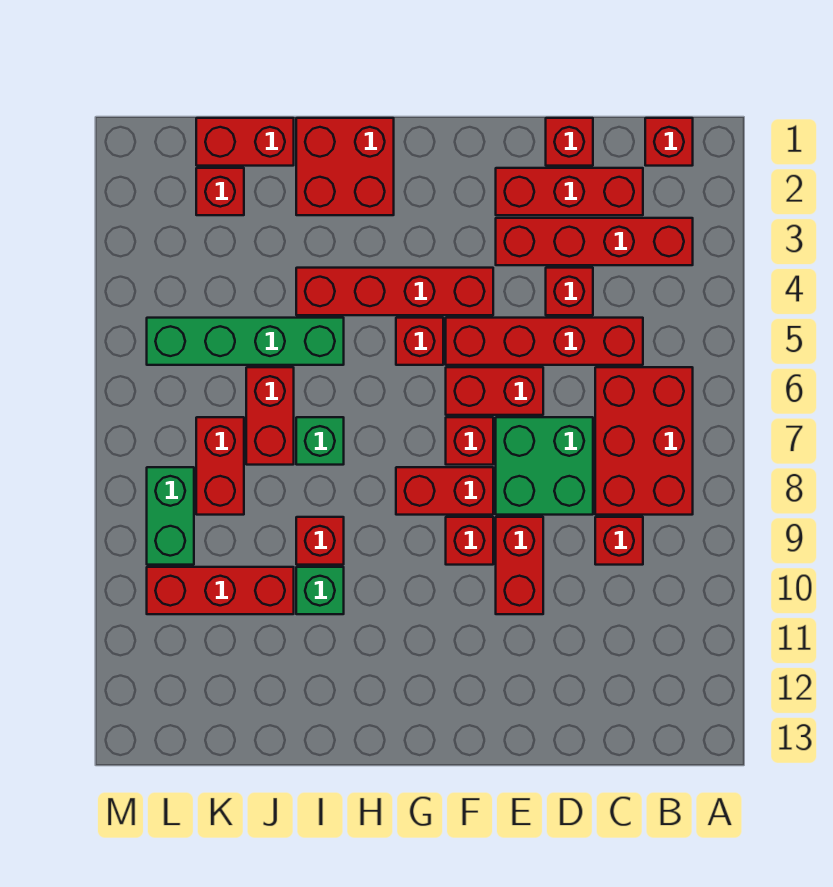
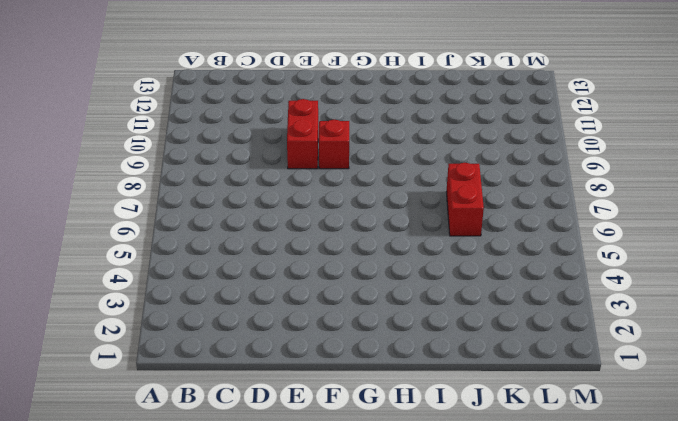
none -> red 1x1 brick [645,118,693,166]
none -> red 1x4 brick [496,218,693,265]
none -> red 2x3 brick [595,367,693,515]

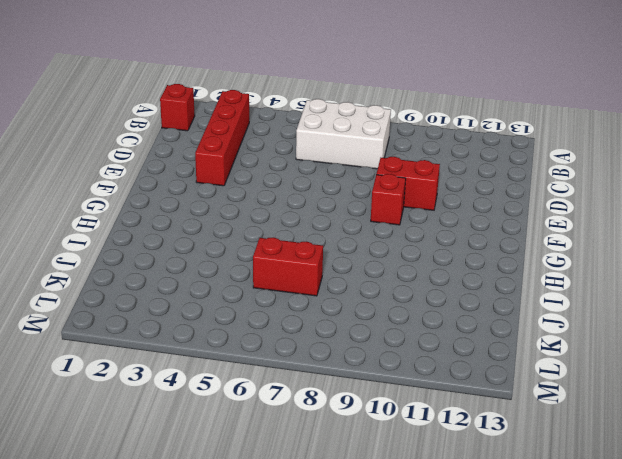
white 2x3 brick [296,99,391,169] -> red 2x3 brick [595,367,693,515]
none -> red 1x3 brick [496,168,643,215]
none -> red 1x4 brick [446,318,643,365]
none -> red 1x1 brick [595,517,643,565]

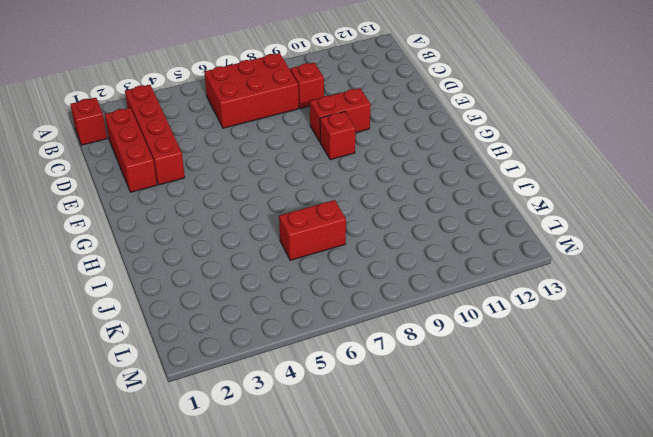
none -> red 1x4 brick [446,318,643,365]
none -> red 1x1 brick [546,118,593,166]
none -> red 1x1 brick [546,268,593,315]

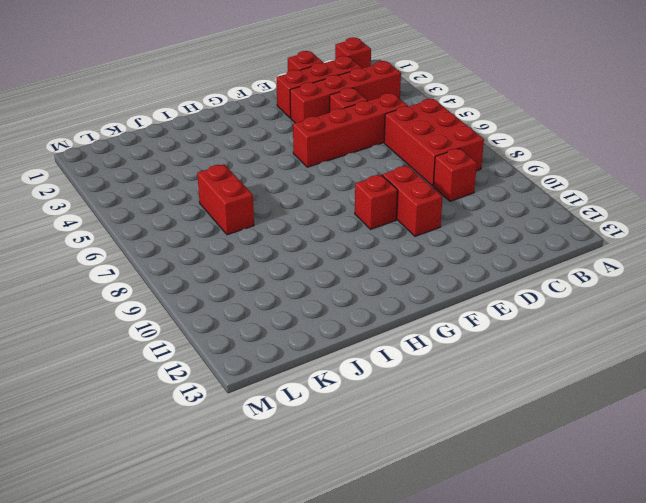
none -> green 2x2 brick [496,417,593,515]
none -> red 1x2 brick [446,367,543,415]
none -> red 1x4 brick [296,268,493,315]

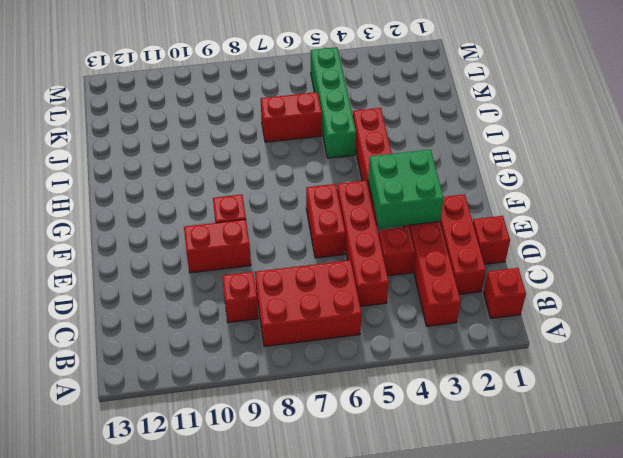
green 2x2 brick [368,150,444,229] -> green 2x2 brick moved to [496,417,593,515]
none -> red 1x1 brick [446,417,493,465]
none -> red 1x2 brick [396,467,493,515]
none -> red 1x1 brick [396,318,443,365]

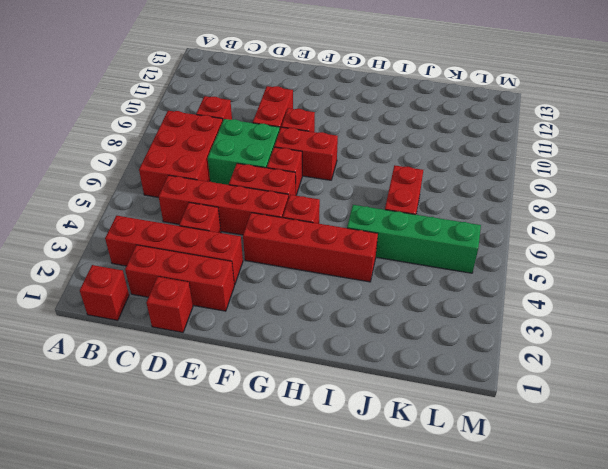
none -> red 2x2 brick [296,118,394,215]
none -> green 1x1 brick [296,417,344,465]
none -> red 1x1 brick [296,517,344,565]

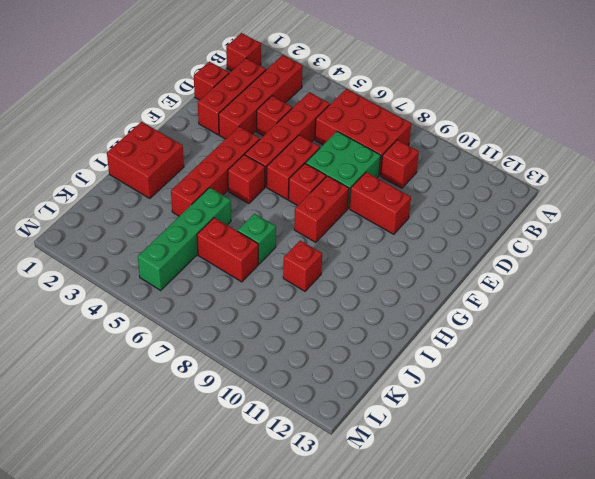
none -> red 1x1 brick [446,517,493,565]
none -> green 1x1 brick [296,567,344,614]
none -> red 1x2 brick [196,118,294,166]

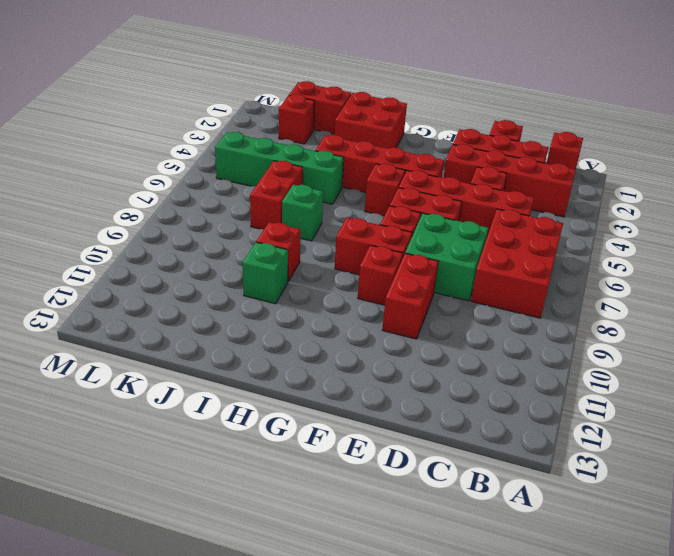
none -> red 1x1 brick [595,517,643,565]
none -> red 1x3 brick [147,567,294,614]
none -> red 1x2 brick [196,417,244,515]

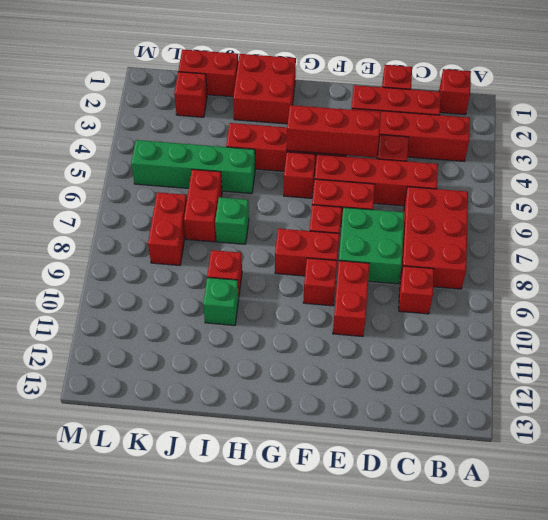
red 1x3 brick [287,105,381,157] -> red 1x3 brick moved to [147,567,294,614]
none -> green 1x2 brick [147,467,194,565]

